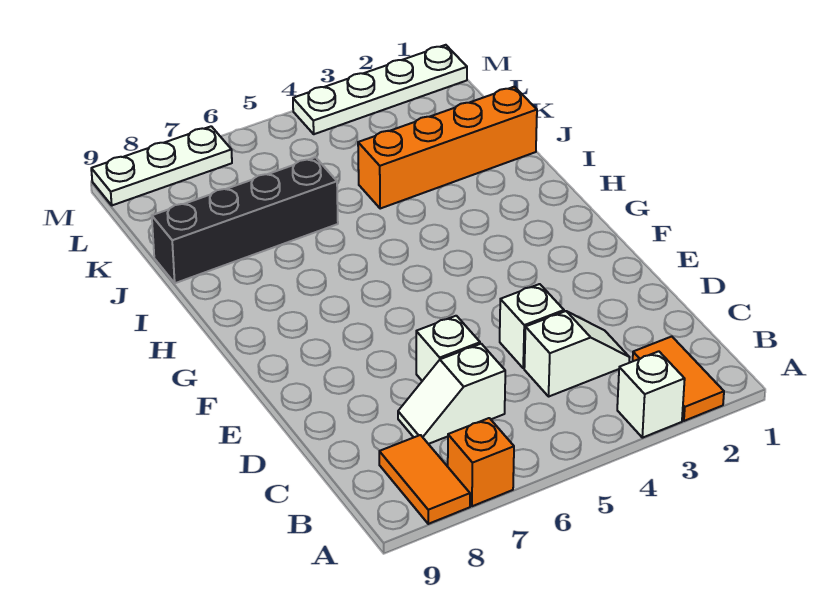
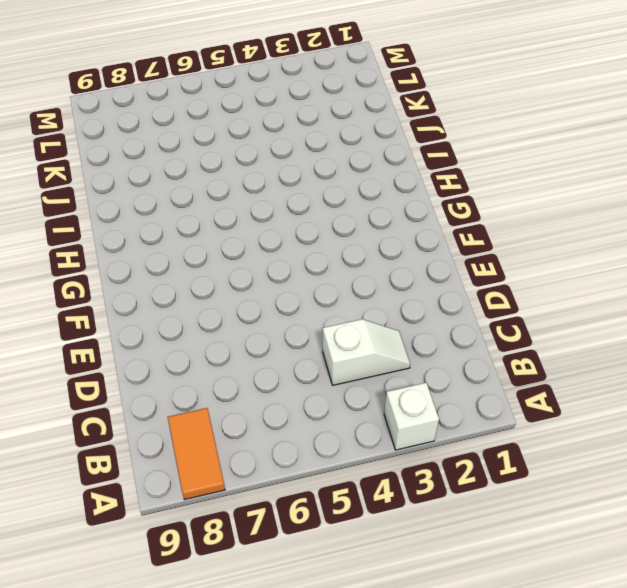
none -> orange 1x2 tile [633,337,724,421]
none -> orange 1x1 brick [448,418,514,506]
none -> white 1x2 slope [398,344,505,444]

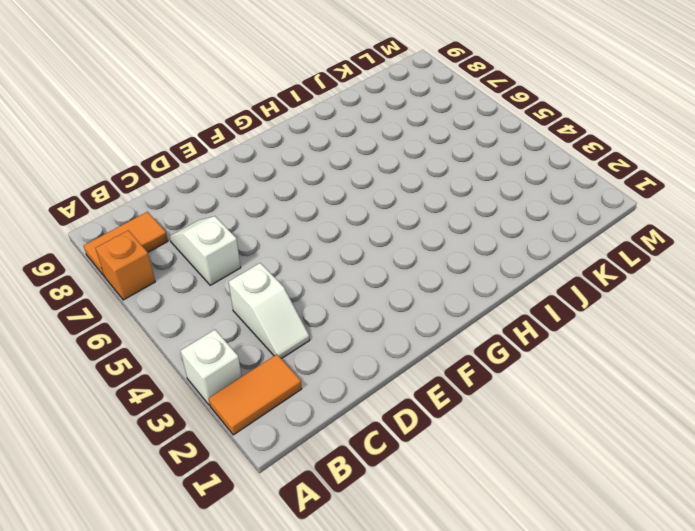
none -> white 1x1 brick [500,284,564,368]
none -> white 1x1 brick [416,316,480,381]
none -> orange 1x4 brick [358,87,537,209]

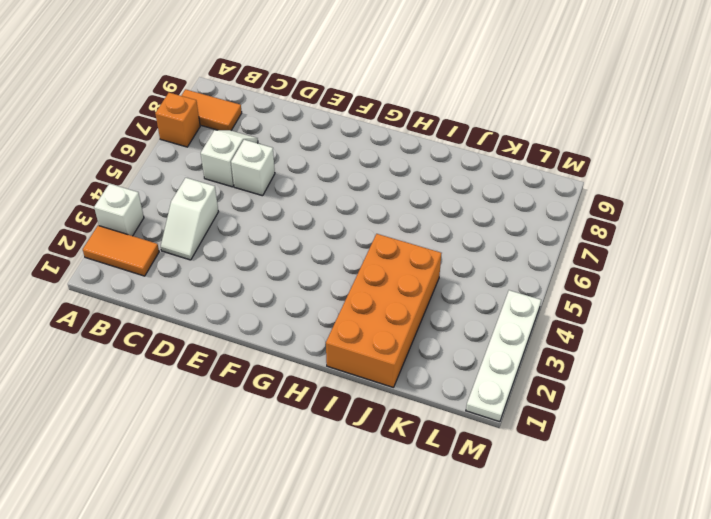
orange 2x4 brick [326,234,441,388] -> orange 1x4 brick [358,87,537,209]
none -> white 1x1 brick [500,284,564,368]
none -> black 1x4 brick [152,157,338,283]
none -> white 1x3 plate [91,126,232,205]

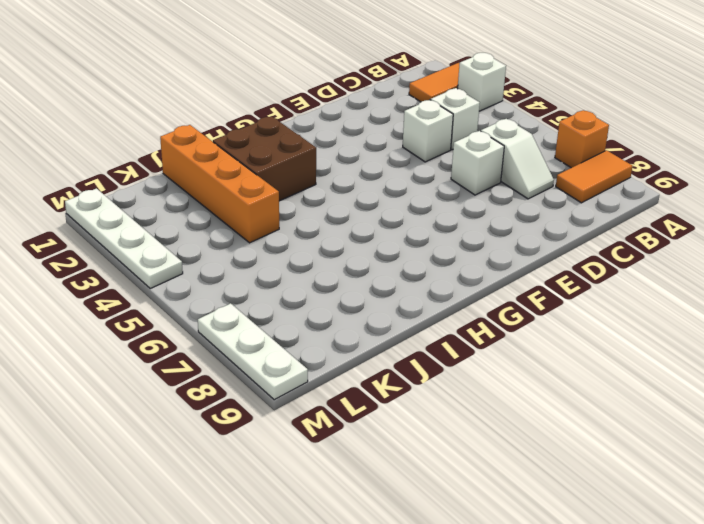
brown 2x2 brick [213,116,316,201] -> none
none -> black 1x4 brick [152,157,338,283]

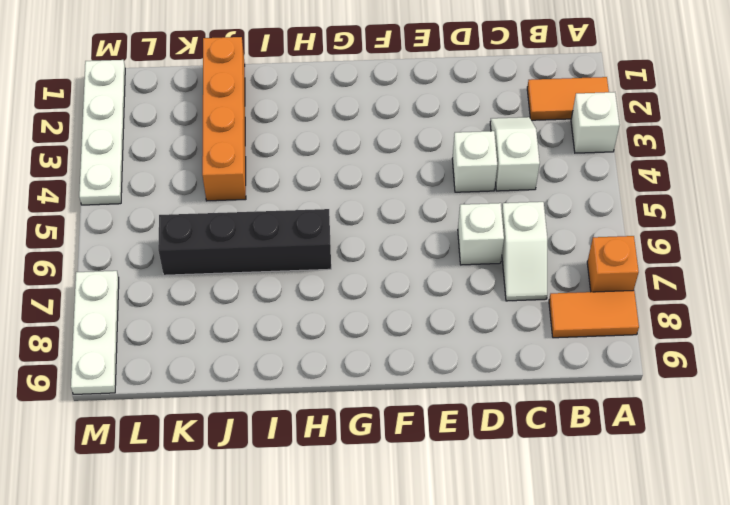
black 1x4 brick [158,209,331,275] -> black 1x4 brick turned to [152,157,338,283]

